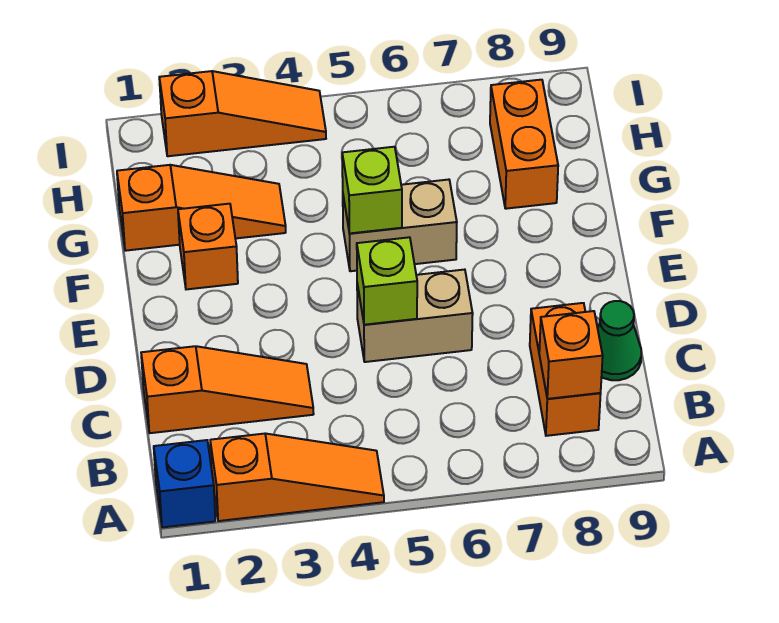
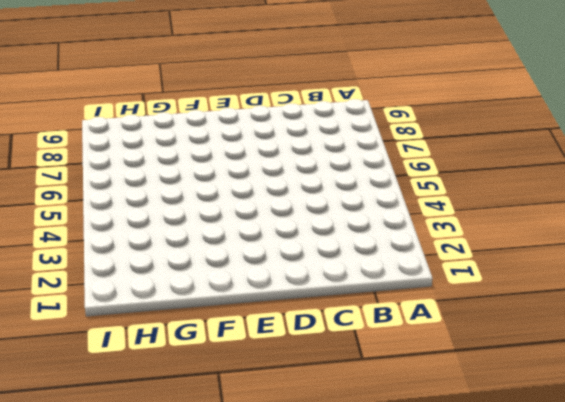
none -> blue 1x1 brick [154,440,215,527]
none -> orange 1x3 slope [210,434,384,521]
none -> orange 1x2 brick [530,303,601,436]

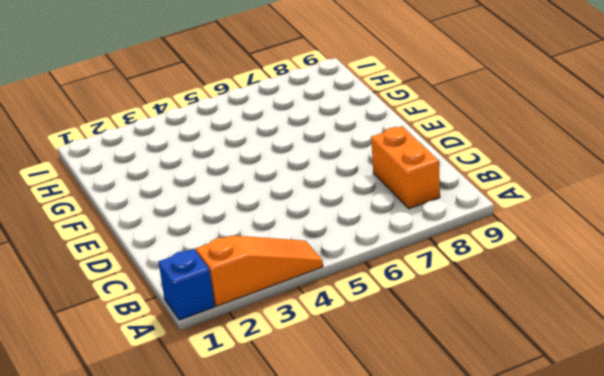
none -> orange 1x3 slope [141,346,314,433]
none -> green 1x1 cone [598,301,641,380]
none -> tan 1x2 brick [357,270,473,362]

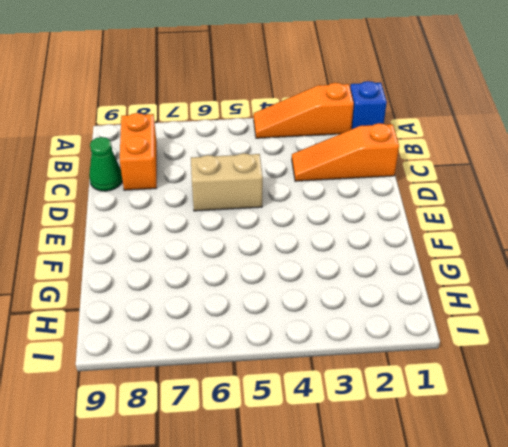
none -> orange 1x1 brick [178,204,238,289]
none -> tan 1x2 brick [343,180,457,271]
none -> orange 1x3 slope [117,165,286,251]

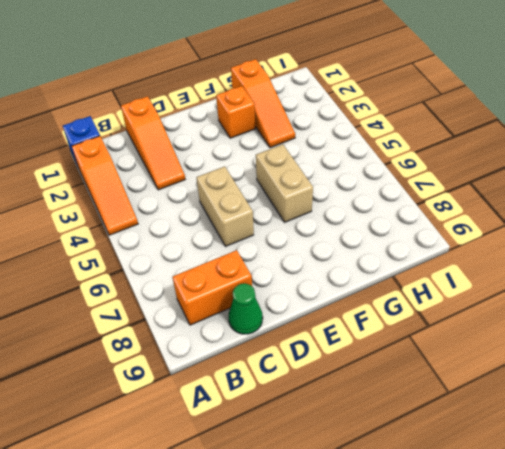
none -> orange 1x2 brick [490,80,558,209]
none -> orange 1x3 slope [159,71,326,156]
none -> orange 1x1 brick [539,311,603,399]

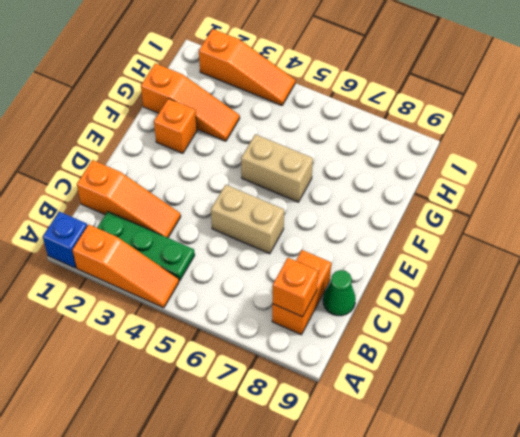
green 1x3 plate [97,212,195,281] -> none
none -> orange 1x2 brick [490,80,558,209]
none -> lime 1x1 brick [357,237,417,325]
none -> lime 1x1 brick [342,147,402,234]

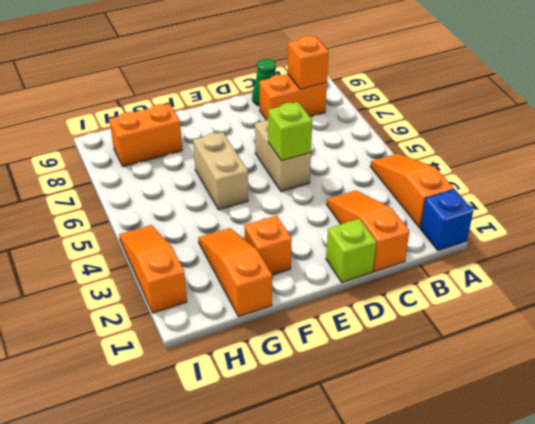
lime 1x1 brick [326,219,376,282] -> lime 1x1 brick moved to [342,147,402,234]

